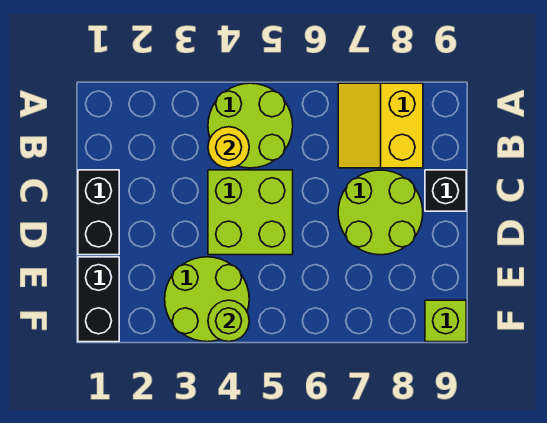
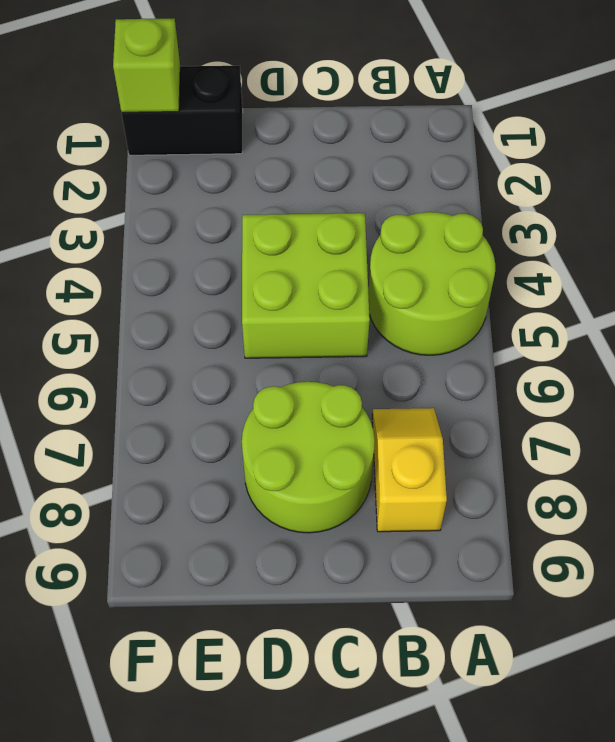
yellow 1x2 slope [372,408,447,532] -> yellow 2x2 slope [338,83,423,168]
lime 1x1 brick [113,18,180,112] -> lime 1x1 brick moved to [425,300,466,342]
none -> black 1x2 brick [78,170,119,255]
none -> black 1x1 brick [425,170,466,211]

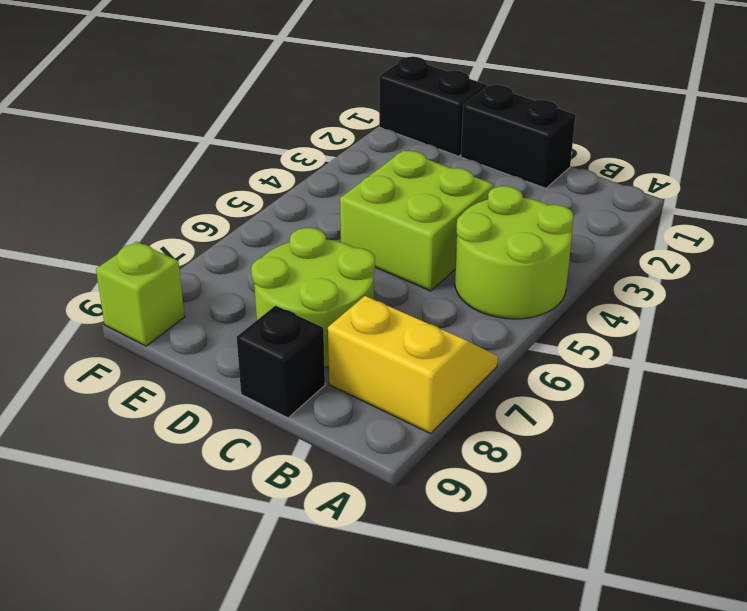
none -> lime 2x2 round brick [165,257,249,342]
none -> yellow 1x1 round brick [208,127,249,168]

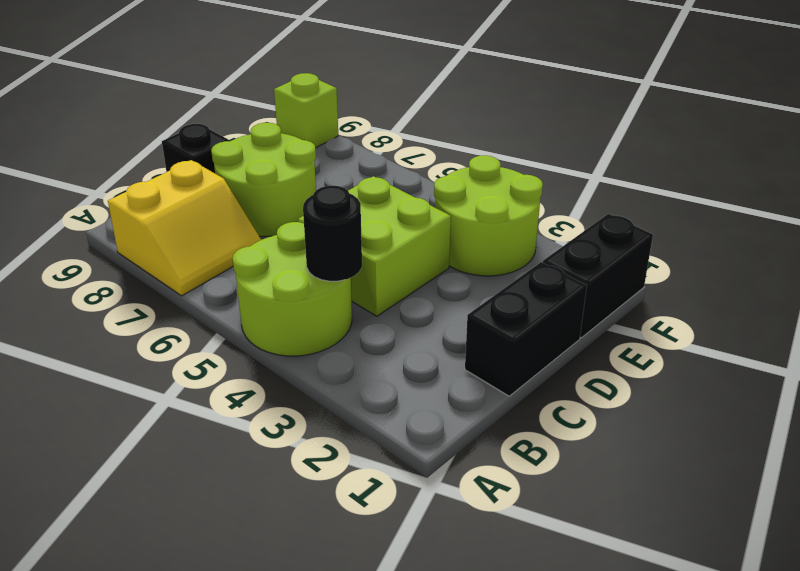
black 1x1 round brick [303,186,362,281] -> yellow 1x1 round brick [208,127,249,168]
none -> lime 1x1 round brick [208,300,249,342]

